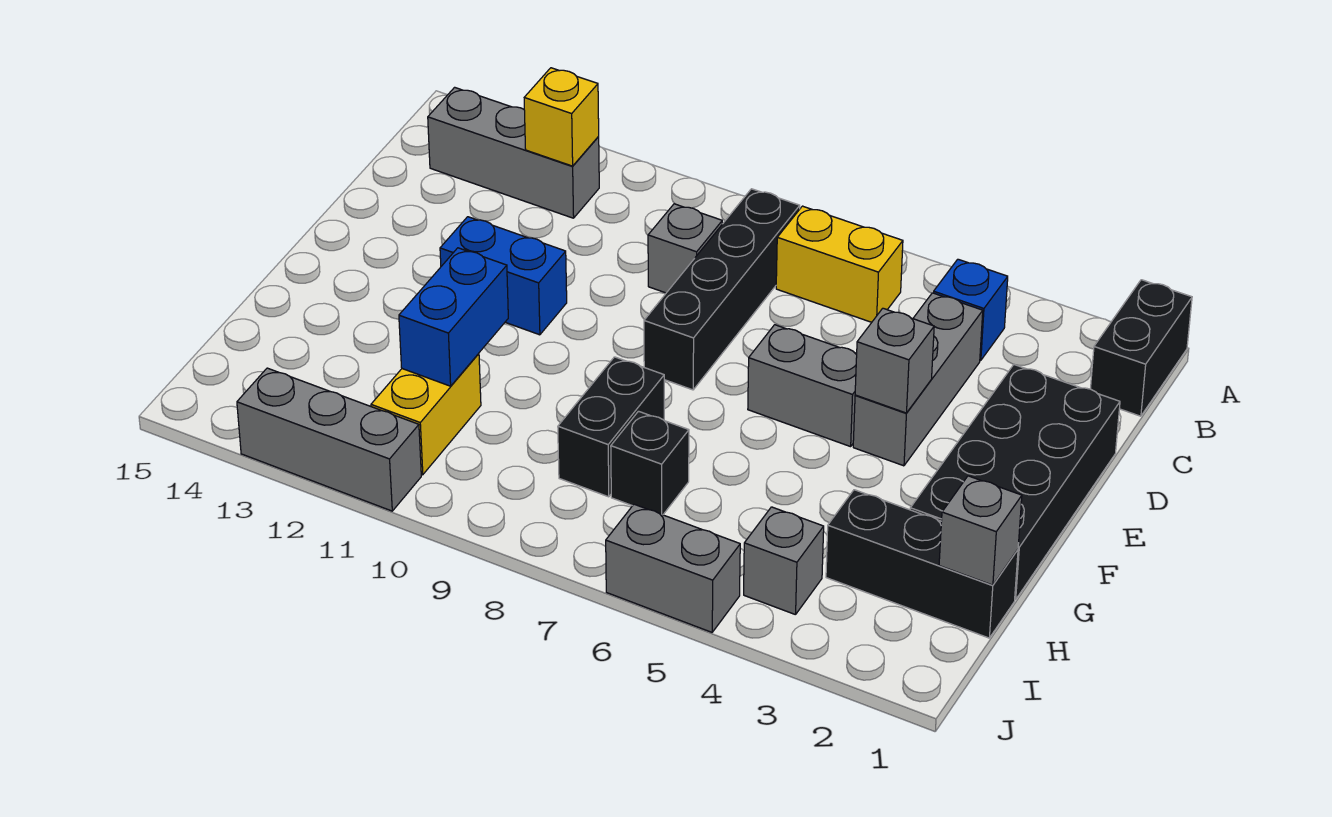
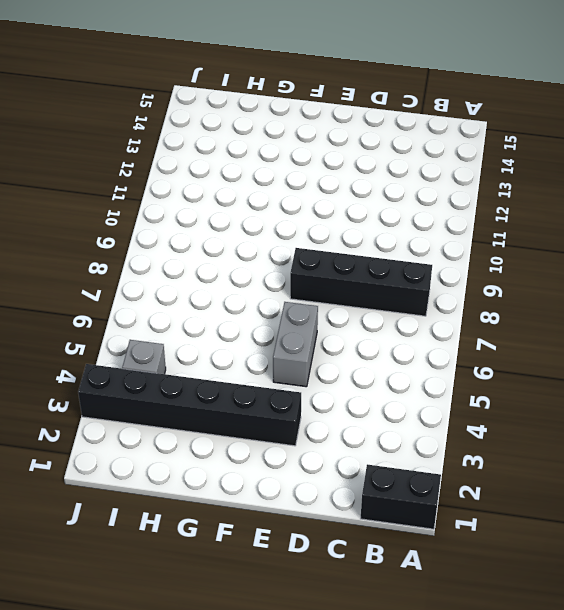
black 1x6 brick [78,364,301,446] -> black 1x3 brick [826,490,1018,638]
none -> blue 1x1 brick [934,259,1008,360]
none -> yellow 1x2 brick [776,206,903,322]
none -> grey 1x3 brick [428,87,599,218]

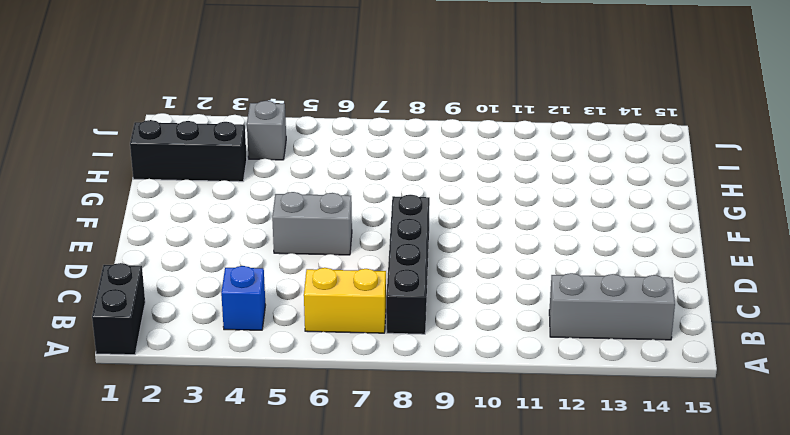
none -> grey 1x3 brick [853,293,983,466]
none -> grey 1x1 brick [648,204,722,293]
none -> black 2x4 brick [910,365,1120,600]

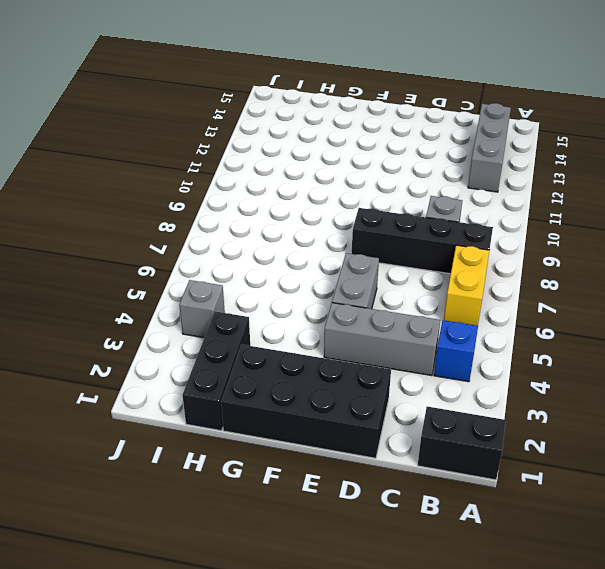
none -> blue 1x2 brick [440,217,567,335]
none -> black 1x2 brick [558,357,664,497]
none -> black 1x1 brick [611,411,689,515]

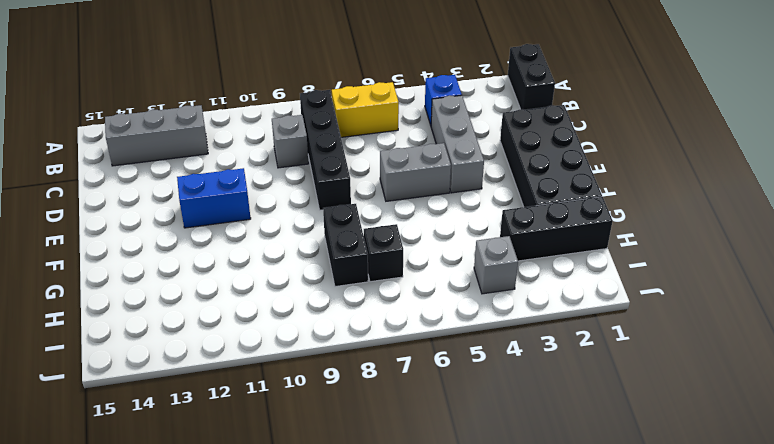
none -> yellow 1x2 brick [371,354,481,475]
none -> grey 1x2 brick [606,504,740,632]
none -> grey 1x3 brick [237,368,421,511]

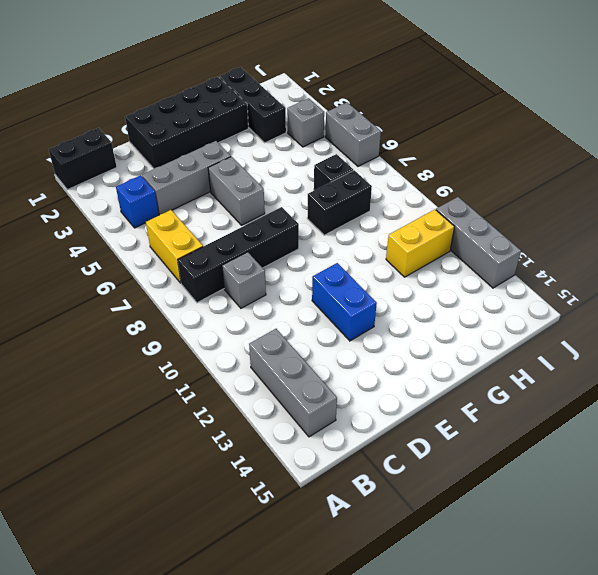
none -> yellow 1x1 brick [524,68,599,166]
none -> grey 1x1 brick [855,308,934,413]
none -> blue 1x2 brick [399,248,508,386]

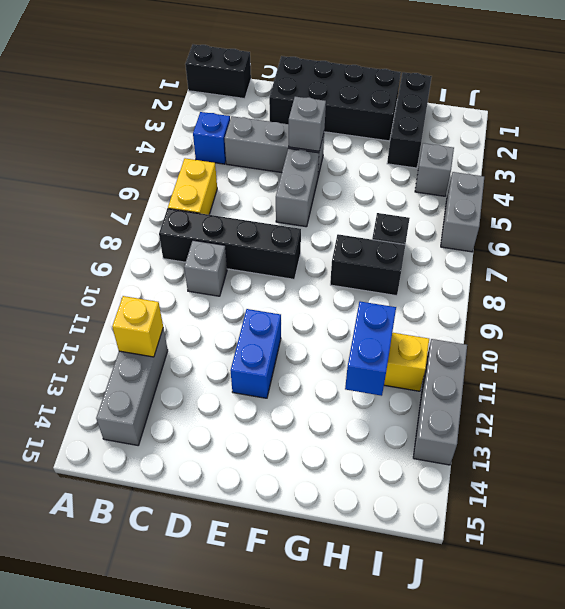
blue 1x2 brick [345,301,396,396] -> blue 1x2 brick turned to [399,248,508,386]
none -> grey 1x1 brick [939,476,1022,585]

